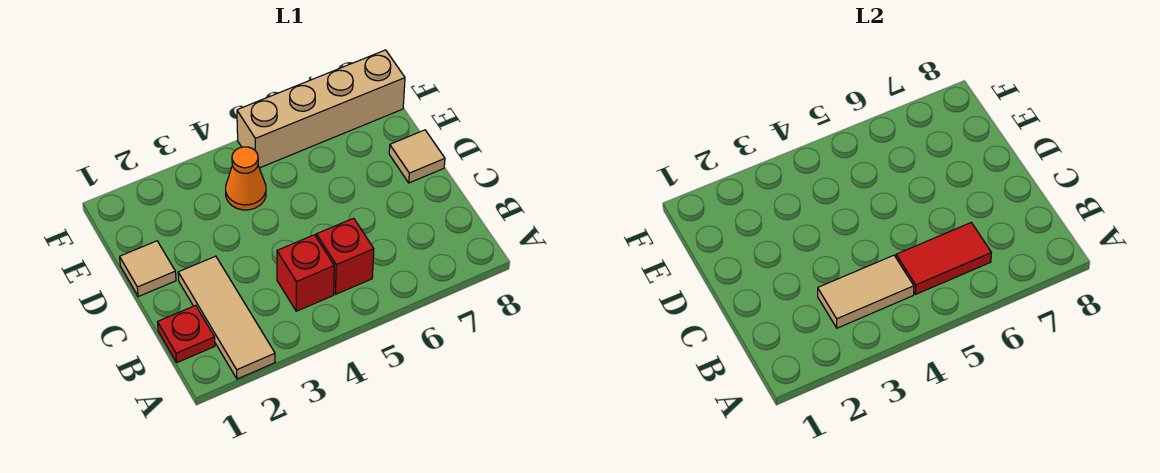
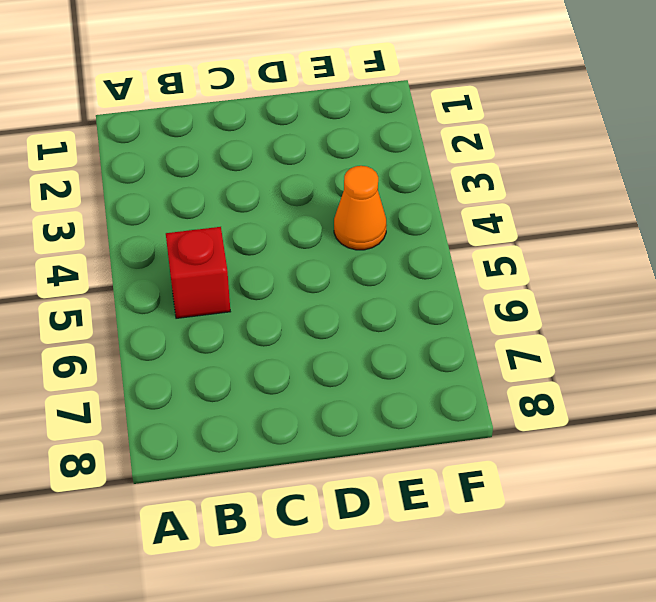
none -> tan 1x3 tile [178,256,275,379]
none -> red 1x1 plate [157,305,215,363]

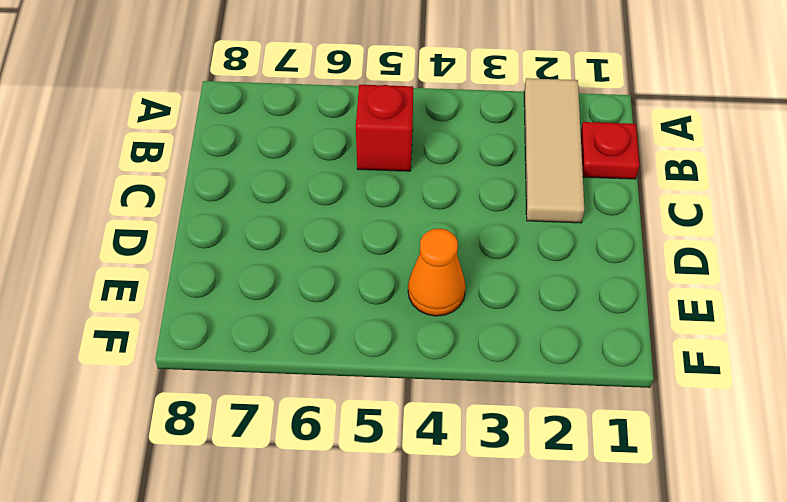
none -> red 1x1 brick [277,235,334,311]
none -> tan 1x1 tile [120,241,176,296]

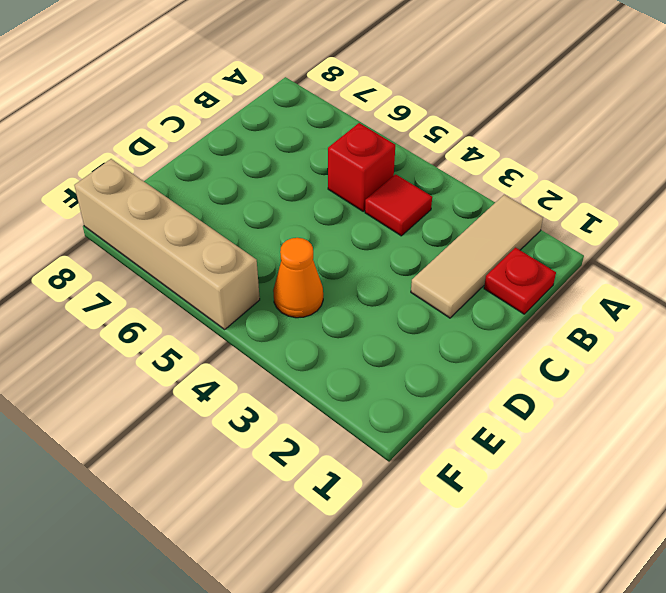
red 1x1 tile [365,174,432,236] -> red 1x1 brick [277,235,334,311]
none -> tan 1x1 tile [120,241,176,296]
none -> tan 1x1 tile [389,130,445,183]

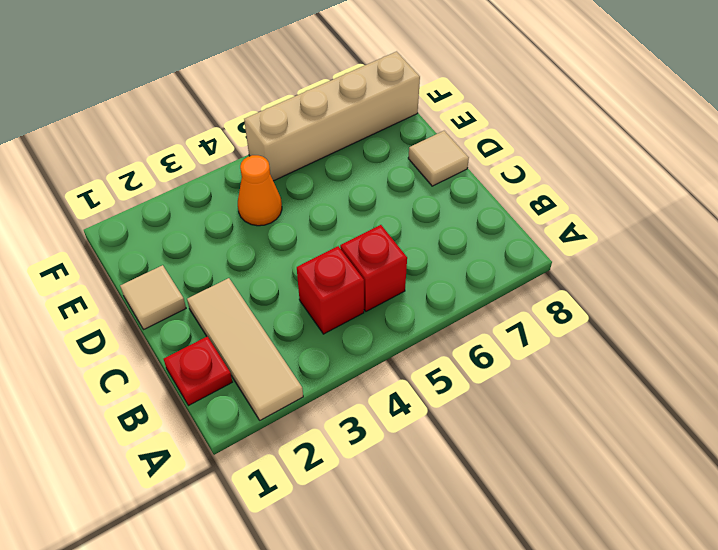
none -> tan 1x2 tile [818,255,914,328]
none -> red 1x2 tile [896,223,991,294]

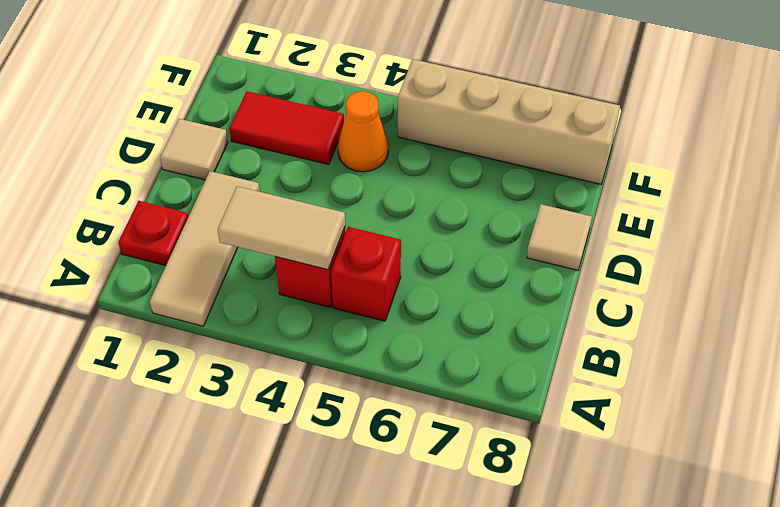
red 1x2 tile [229,91,344,164] -> red 1x2 tile moved to [896,223,991,294]

